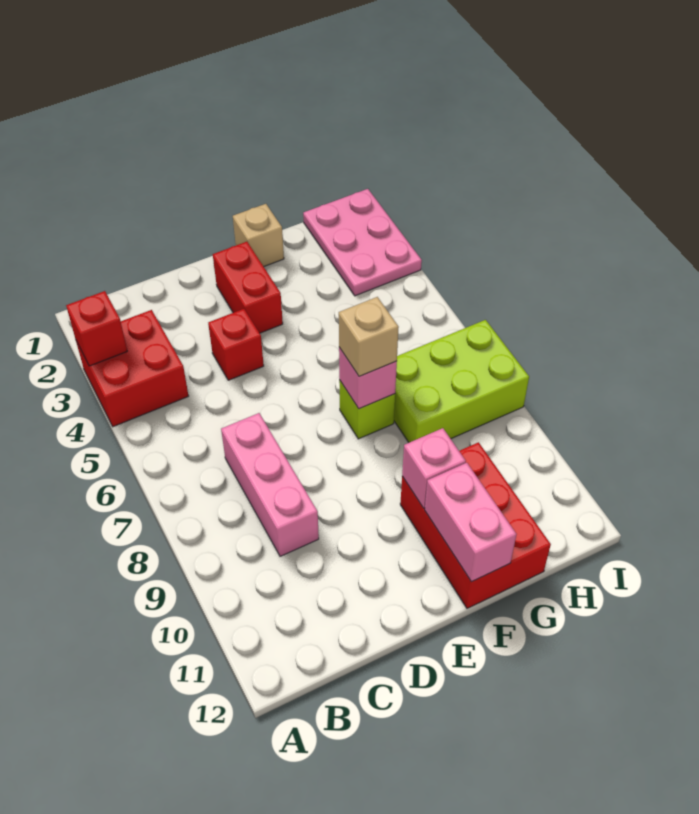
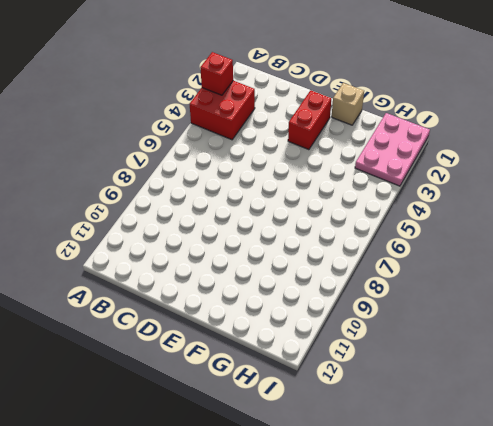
none -> pink 1x3 brick [221,413,319,556]
none -> red 1x1 brick [208,309,264,380]
none -> lime 1x1 brick [339,380,395,439]

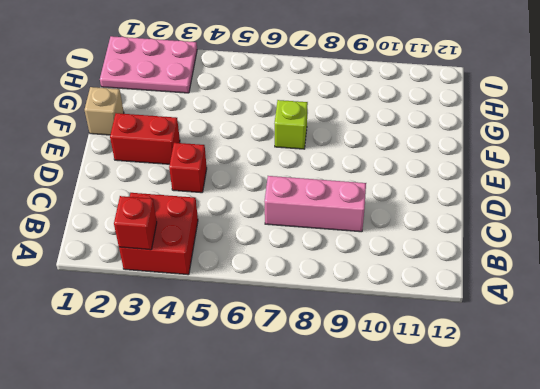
none -> red 2x3 brick [400,442,551,608]
none -> lime 2x3 brick [394,320,529,443]
none -> pink 1x1 brick [339,348,397,409]

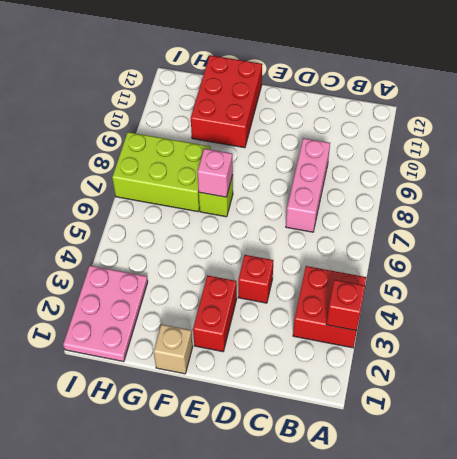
none -> pink 1x1 brick [402,428,466,508]
none -> pink 1x2 brick [425,463,517,582]
none -> tan 1x1 brick [339,297,399,376]

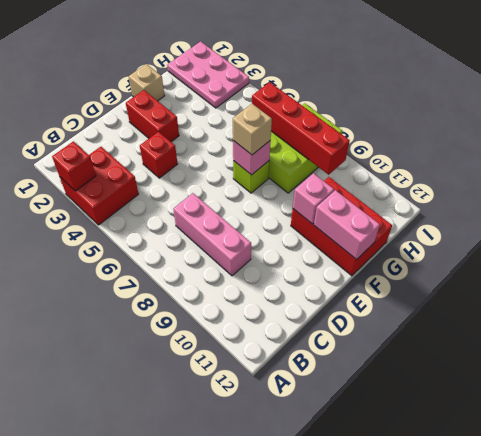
red 1x4 brick [252,82,350,175] -> none

